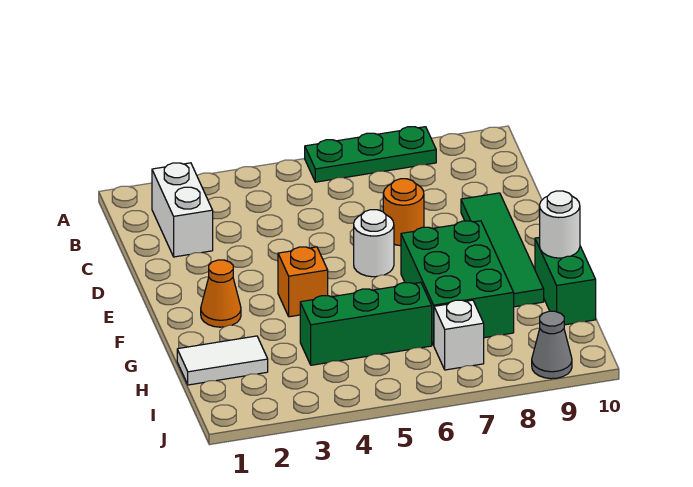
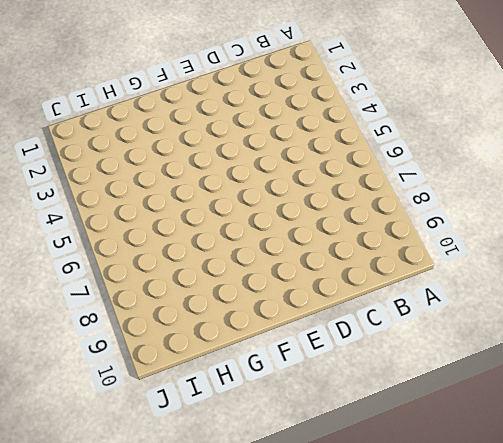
none -> green 1x3 plate [305,127,436,182]
none -> white 1x2 brick [152,163,213,257]
none -> orange 1x1 round brick [383,179,424,246]

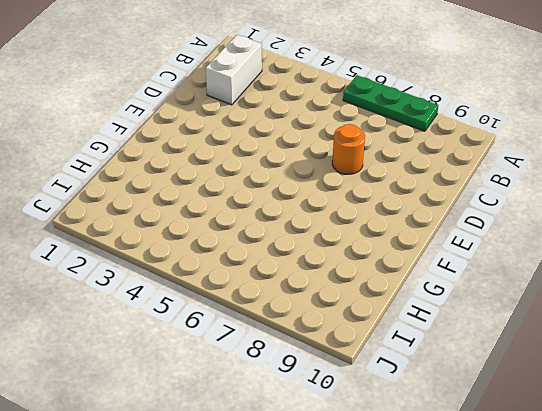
none -> green 1x4 tile [461,193,544,307]
none -> white 1x1 round brick [354,210,394,277]
none -> orange 1x1 cone [201,260,241,327]

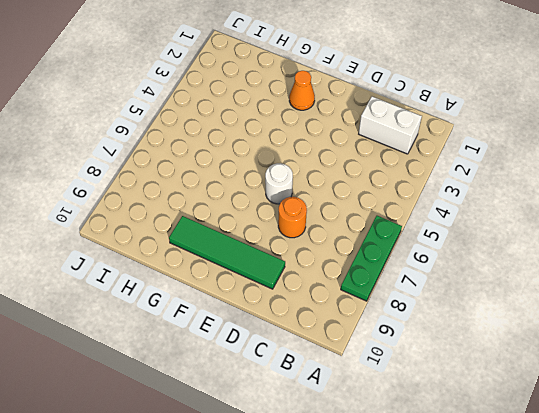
none -> orange 1x1 brick [278,247,328,317]
none -> green 2x3 brick [401,221,514,345]
none -> green 1x2 brick [535,237,596,325]

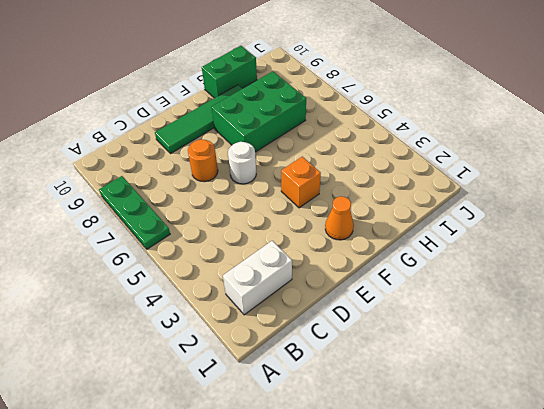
none -> white 1x2 tile [177,336,268,385]
none -> green 1x3 brick [300,282,432,365]
none -> white 1x1 brick [434,300,484,370]

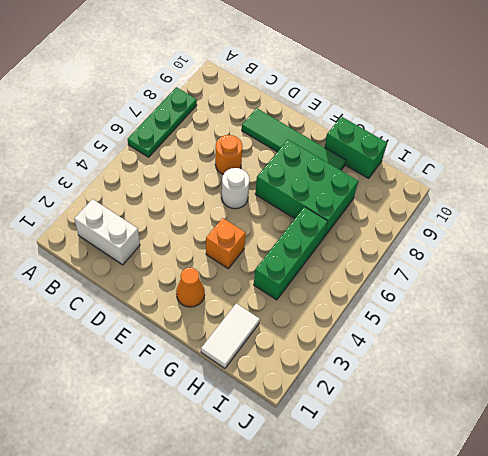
none -> white 1x1 brick [434,300,484,370]
none -> grey 1x1 cone [532,311,572,379]
none -> white 1x1 round brick [540,191,580,258]

